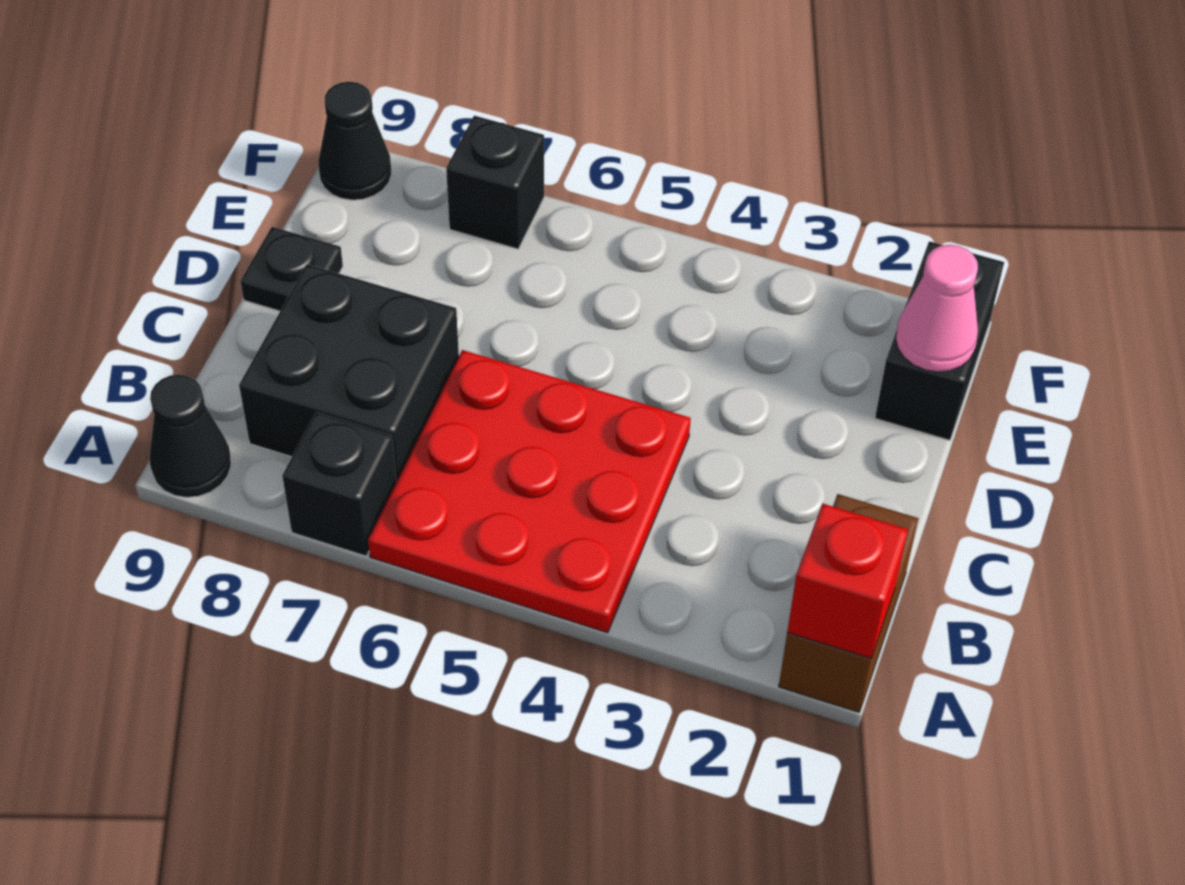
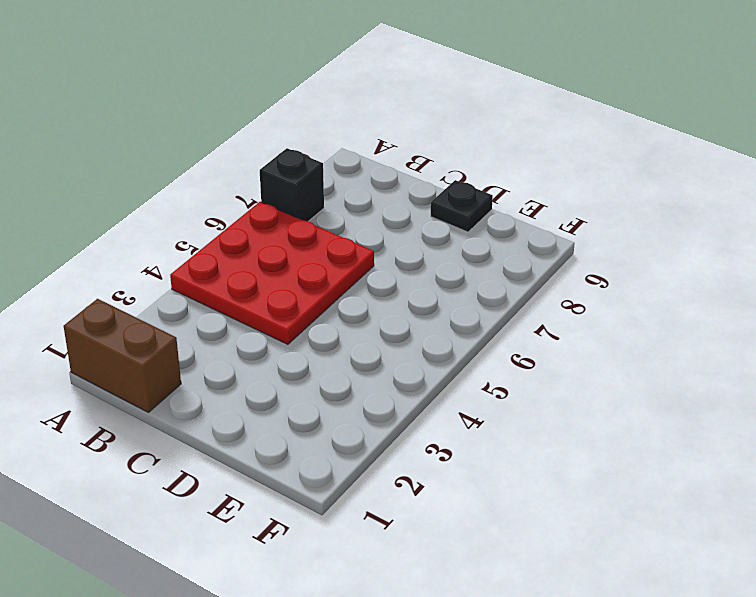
none -> black 1x1 cone [150,375,231,497]
none -> black 2x2 brick [239,264,459,482]

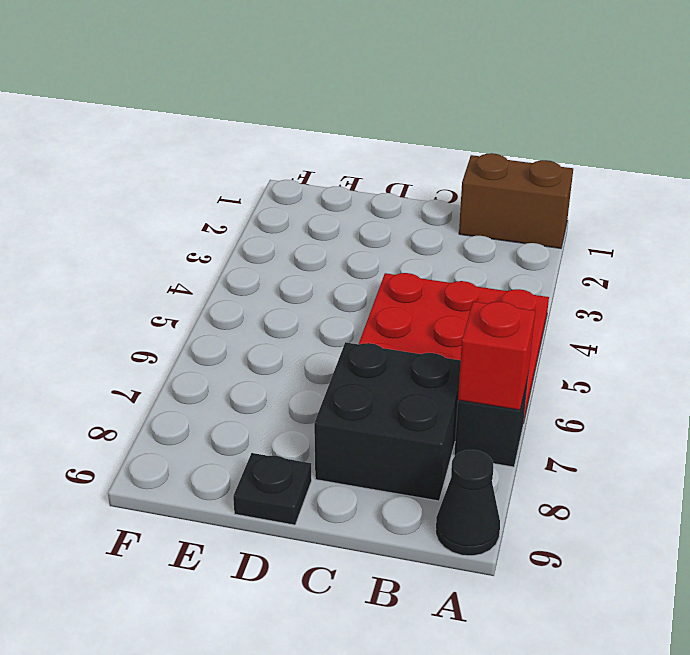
red 1x1 brick [458,301,535,410] -> red 1x1 brick moved to [787,503,908,658]
none -> black 1x2 brick [875,241,1004,440]
none -> black 1x1 brick [446,116,544,249]

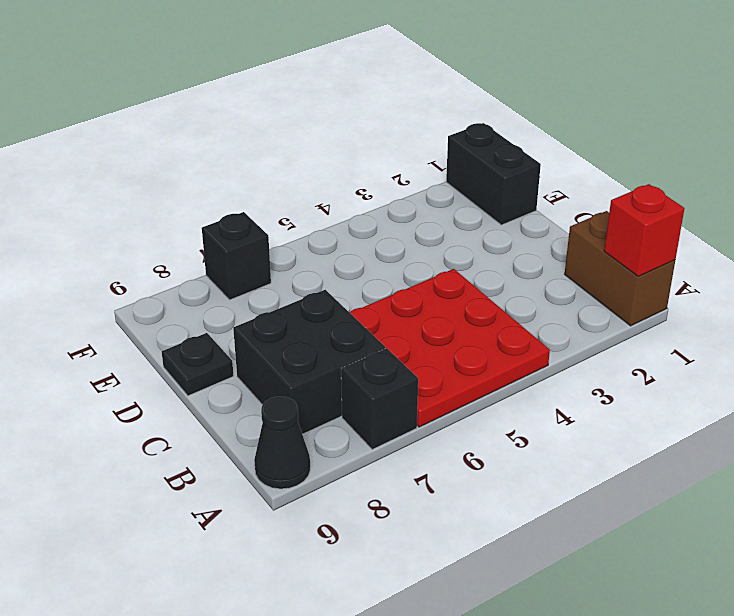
none -> black 1x1 cone [318,82,392,200]
none -> pink 1x1 cone [896,245,978,372]

